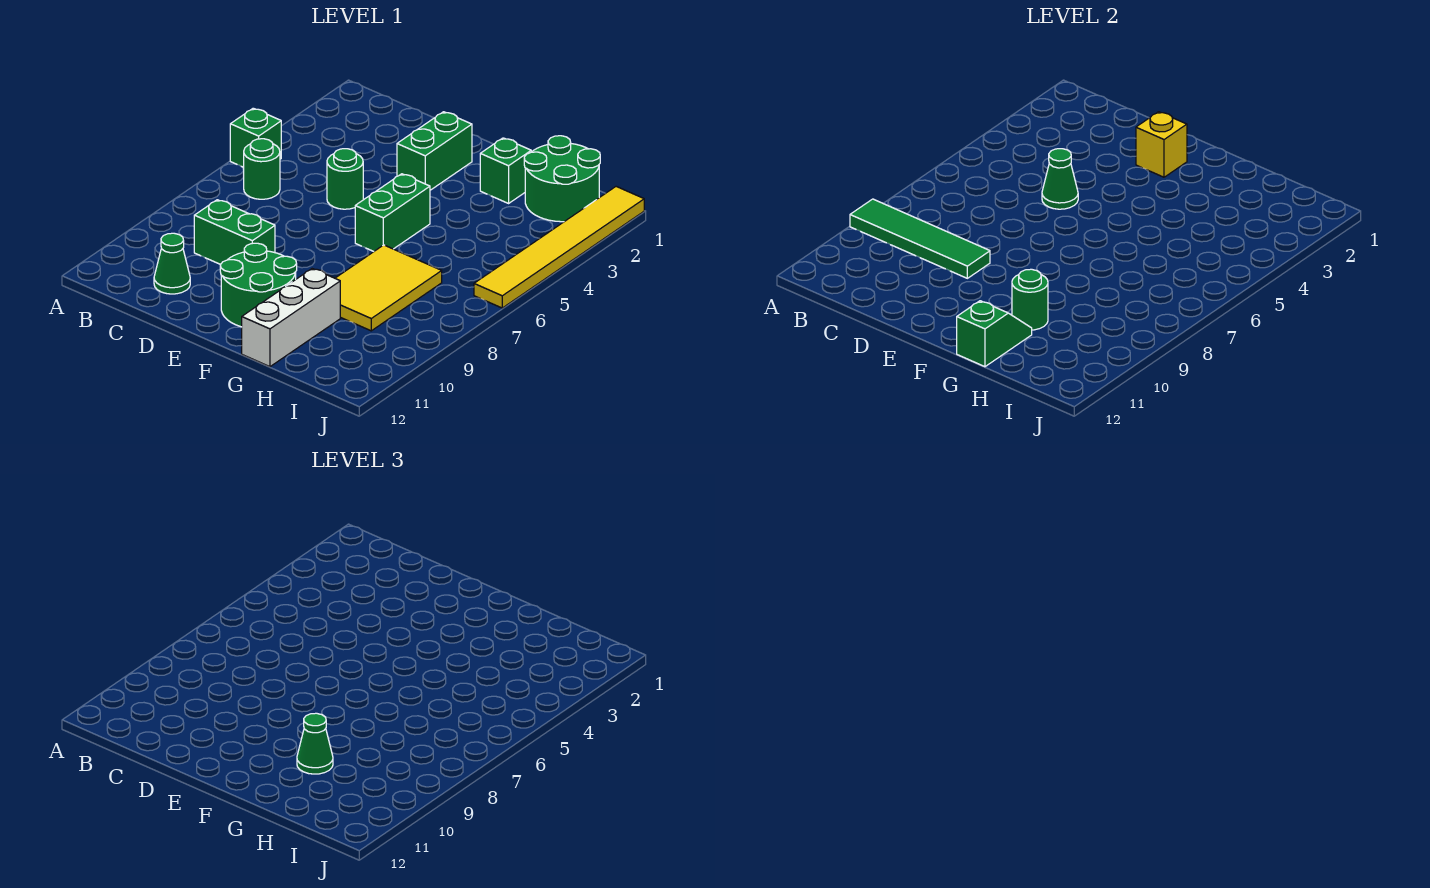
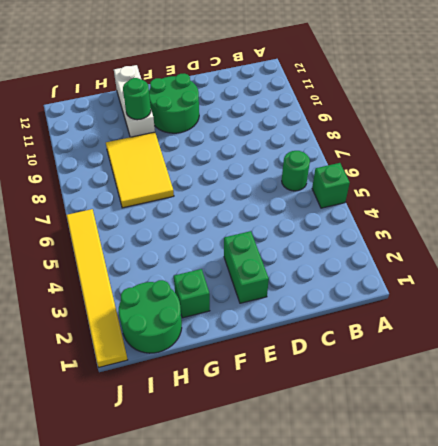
none -> green 1x2 brick [194,200,275,265]
none -> green 1x1 cone [154,233,190,294]
none -> green 1x1 round brick [327,149,363,209]

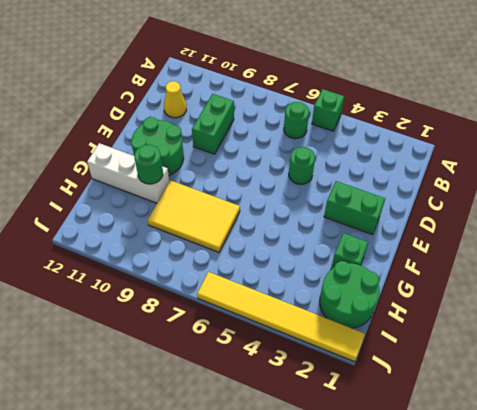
yellow 1x1 cone [164,81,187,118] -> green 1x1 cone [154,233,190,294]
none -> green 1x2 brick [355,174,430,251]
none -> green 1x4 tile [850,199,990,278]
none -> green 1x1 cone [1042,149,1078,209]

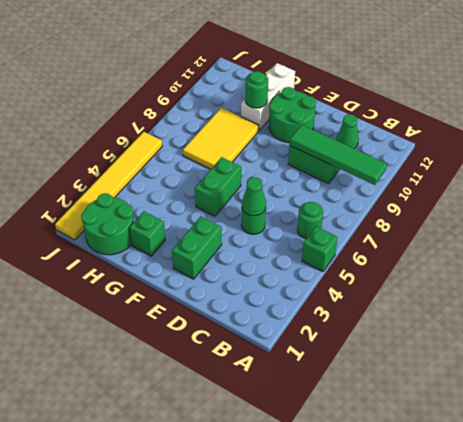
none -> yellow 1x1 brick [1136,112,1187,177]
none -> green 1x2 slope [957,301,1032,367]
none -> green 1x1 cone [297,713,333,774]

